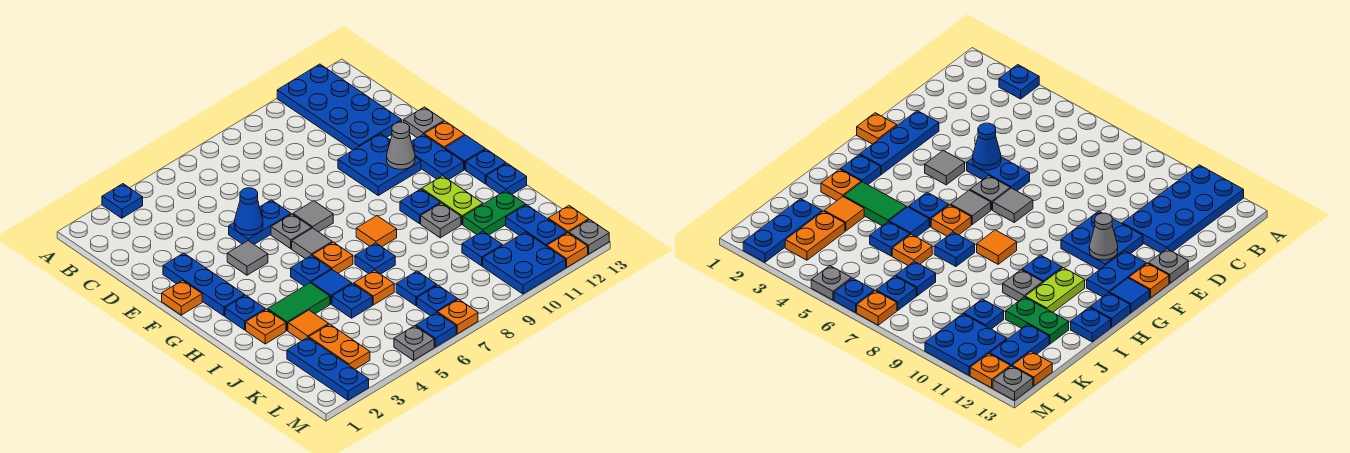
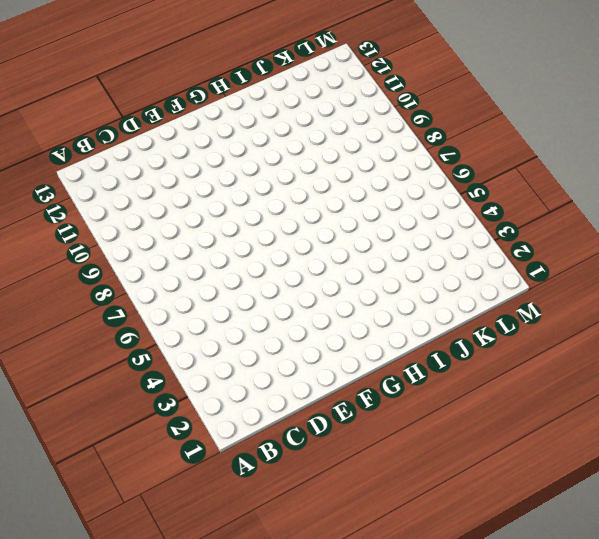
none -> blue 1x1 plate [102,184,143,218]
none -> blue 2x4 plate [277,64,402,150]
none -> blue 1x3 plate [163,253,245,316]
none -> blue 1x2 plate [229,200,291,244]

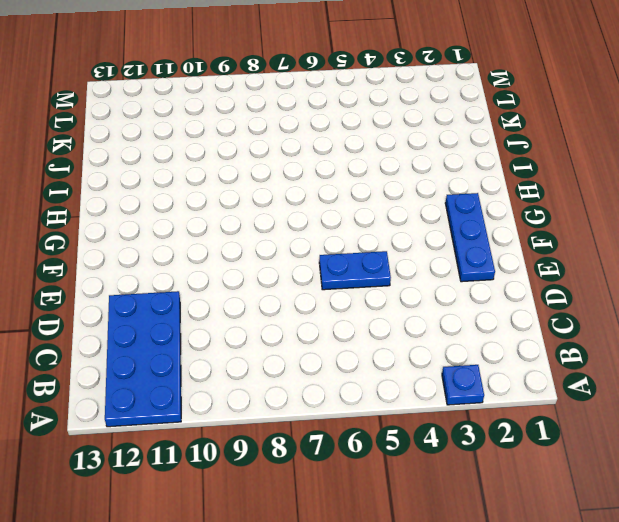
none -> blue 2x2 plate [338,134,421,195]
none -> grey 1x1 plate [404,107,444,138]
none -> orange 1x1 plate [162,281,202,315]
none -> grey 1x1 tile [227,241,268,275]

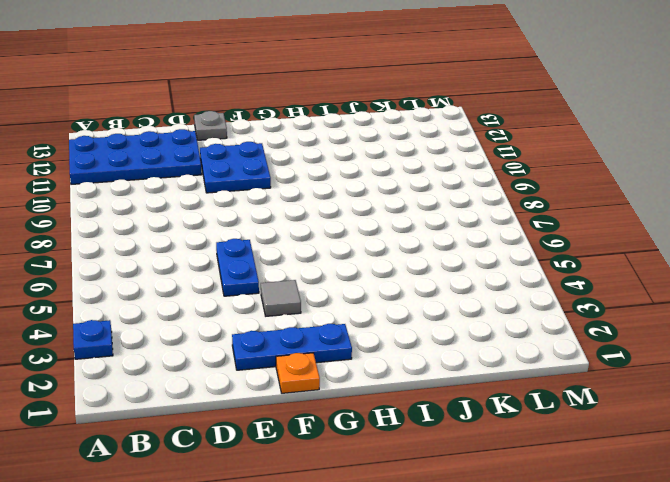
none -> grey 1x1 plate [271,214,312,249]
none -> grey 1x1 tile [293,201,333,232]
none -> blue 1x2 plate [411,134,464,180]
none -> orange 1x1 plate [424,121,465,149]

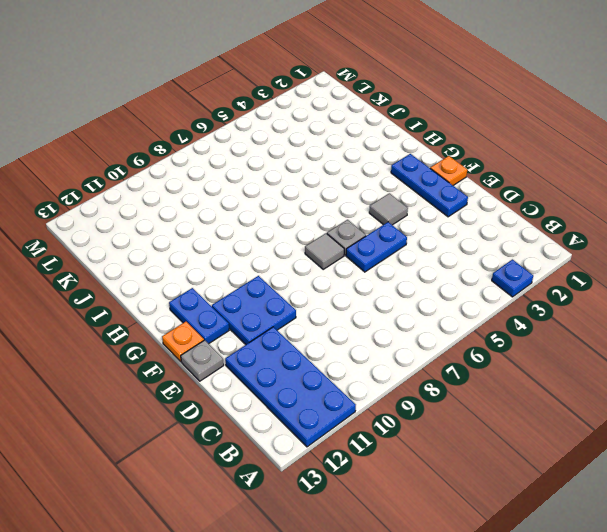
none -> grey 1x1 tile [292,228,332,259]
none -> blue 1x1 tile [445,135,485,170]
none -> blue 1x1 plate [225,295,266,330]
none -> blue 1x1 plate [291,255,331,286]

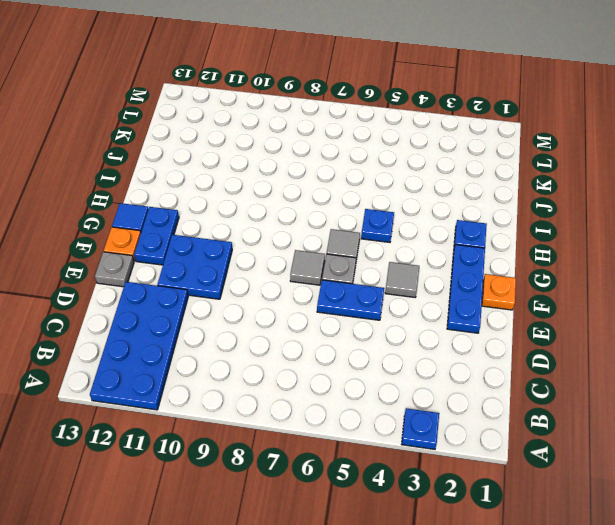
none -> orange 1x1 plate [312,242,353,273]
none -> orange 1x1 tile [356,216,397,247]
none -> blue 1x1 plate [400,189,440,224]
none -> lime 1x2 plate [422,176,483,224]

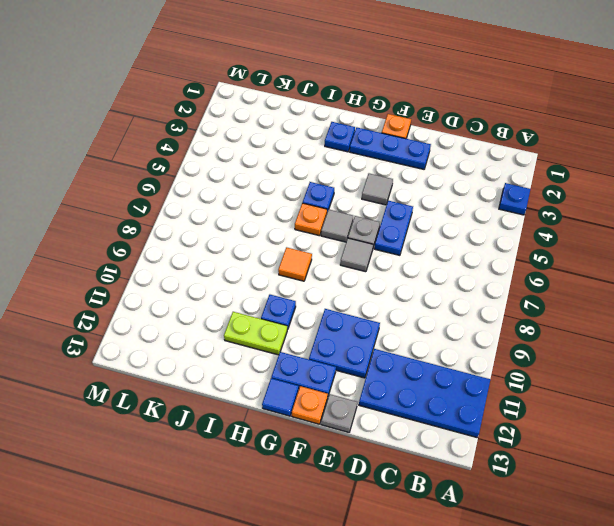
none -> blue 1x1 plate [466,149,506,184]
none -> orange 1x1 plate [246,309,286,344]
none -> green 1x2 tile [267,283,330,331]
none -> blue 1x1 tile [311,270,352,304]

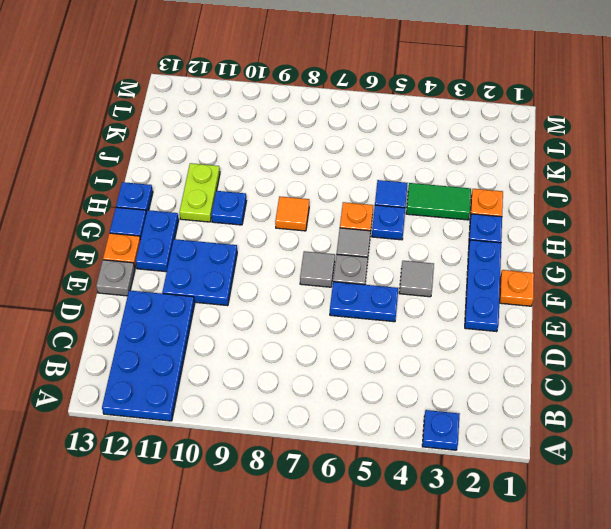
none -> blue 1x1 plate [355,243,395,274]
none -> grey 1x1 plate [421,203,461,238]
none -> blue 1x1 plate [486,163,527,194]
none -> orange 1x1 tile [288,310,329,341]

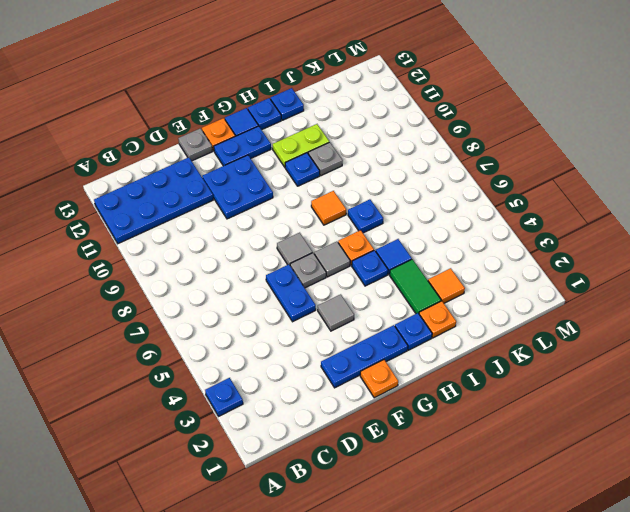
none -> blue 1x1 plate [332,284,372,318]
none -> orange 1x1 plate [354,270,394,305]
none -> green 1x2 plate [463,191,526,235]
none -> blue 1x3 plate [287,337,369,400]

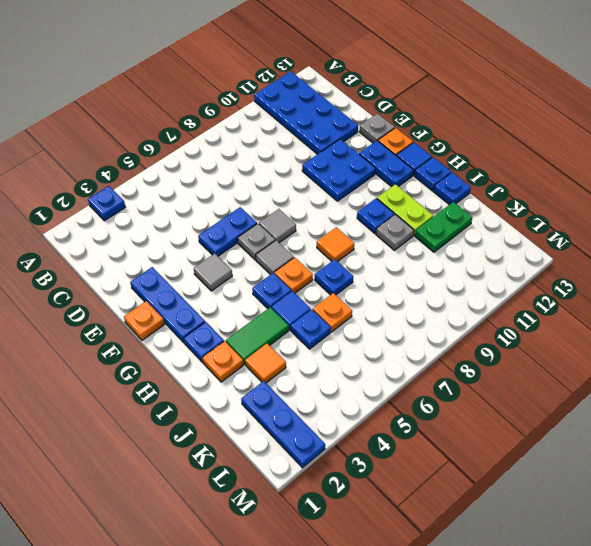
none -> orange 1x2 plate [309,324,370,369]
none -> blue 1x1 plate [396,271,437,306]
none -> blue 1x1 plate [462,231,503,266]
none -> blue 1x2 plate [506,205,567,246]

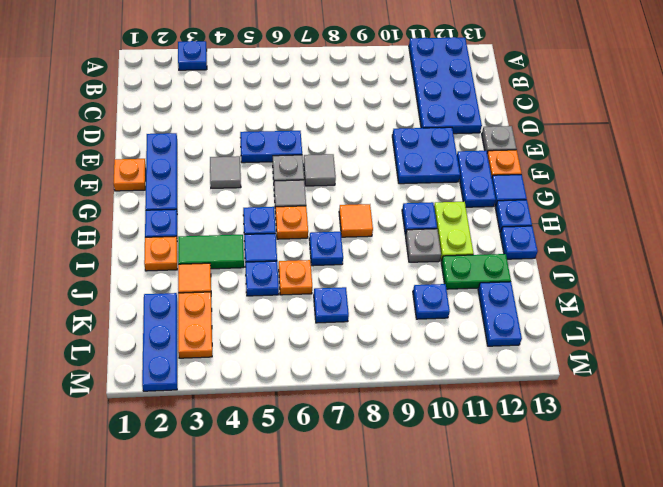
none -> blue 1x1 plate [417,285,457,316]
none -> blue 2x2 plate [483,232,566,294]
none -> orange 1x1 plate [548,206,589,233]
none -> grey 1x1 plate [394,326,434,360]

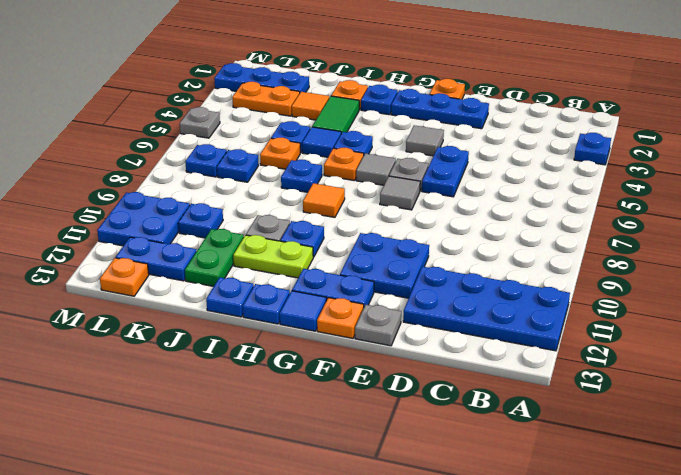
none -> blue 1x1 plate [416,312,456,347]
none -> orange 1x1 plate [438,299,478,334]
none -> orange 1x1 plate [547,233,588,267]
none -> grey 1x1 plate [569,220,609,254]

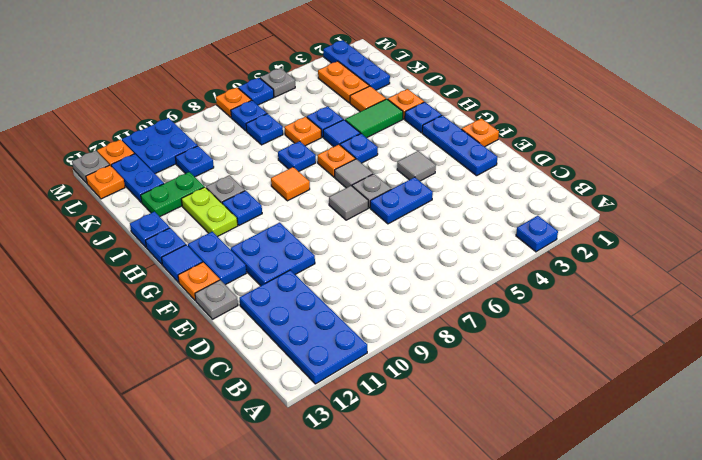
none -> blue 1x1 cone [235,188,263,235]
none -> grey 1x1 cone [387,122,415,169]

